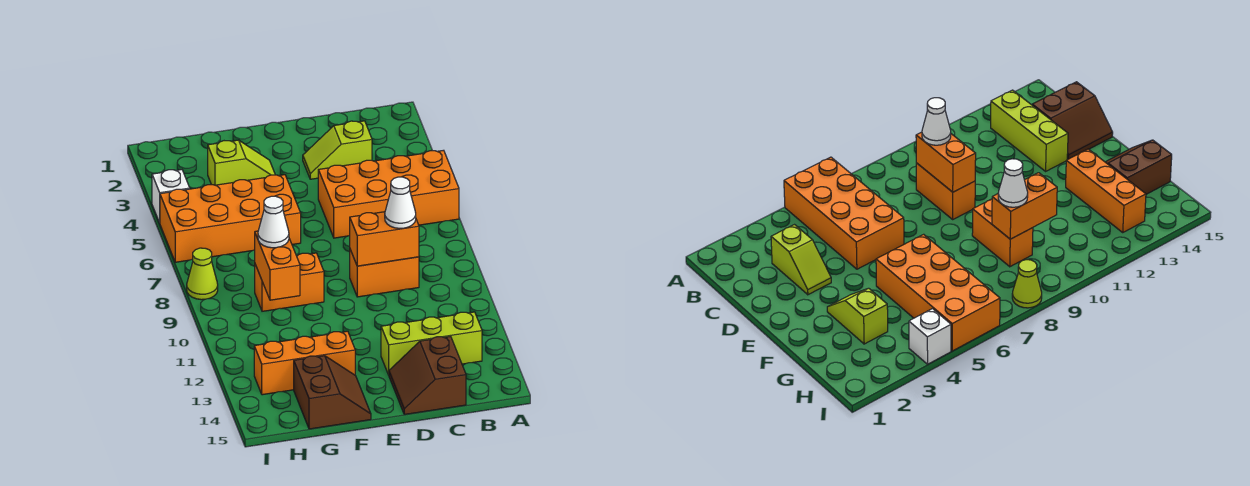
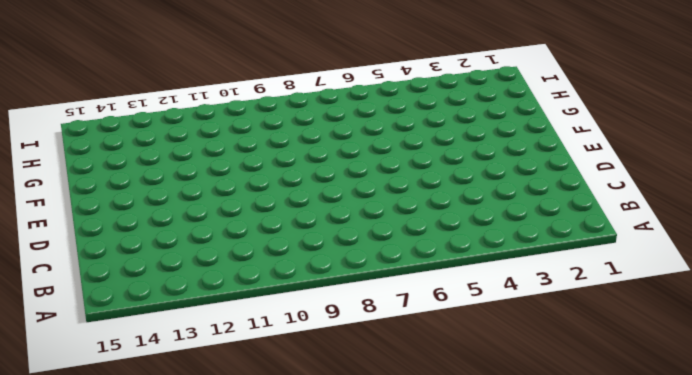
none -> orange 2x4 brick [318,150,459,238]
none -> lime 1x3 brick [381,312,482,375]
none -> lime 1x2 slope [303,121,372,179]

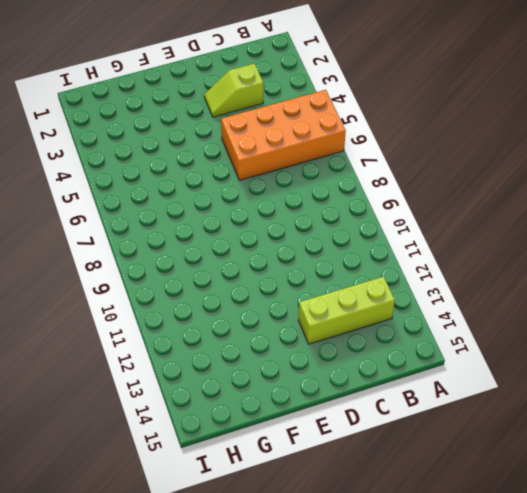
none -> orange 1x2 brick [350,250,419,297]
none -> brown 2x2 slope [389,336,466,414]
none -> lime 1x2 slope [208,140,275,185]

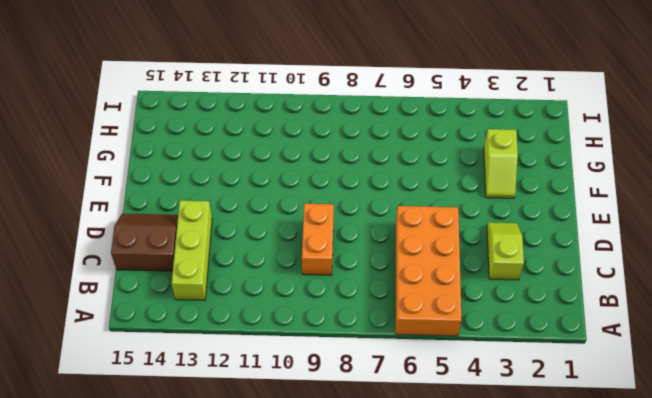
none -> orange 2x4 brick [160,175,301,262]
none -> orange 1x2 brick [255,253,324,311]
none -> orange 1x3 brick [254,331,355,395]

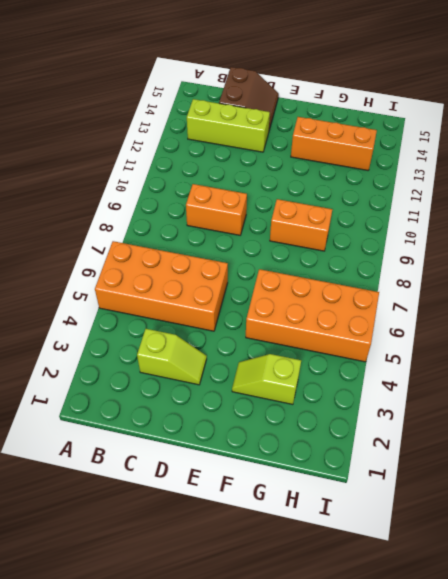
none -> brown 2x2 slope [294,356,371,429]
none -> white 1x1 brick [152,170,190,223]
none -> lime 1x1 cone [187,248,218,300]

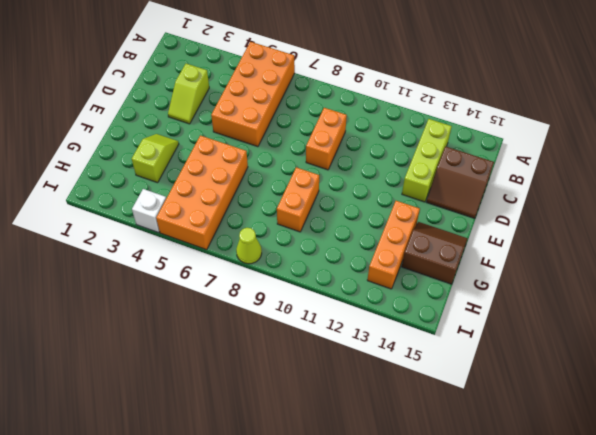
none -> orange 1x2 brick [350,212,419,266]
none -> orange 1x2 brick [255,231,300,300]
none -> white 1x1 cone [385,177,416,228]

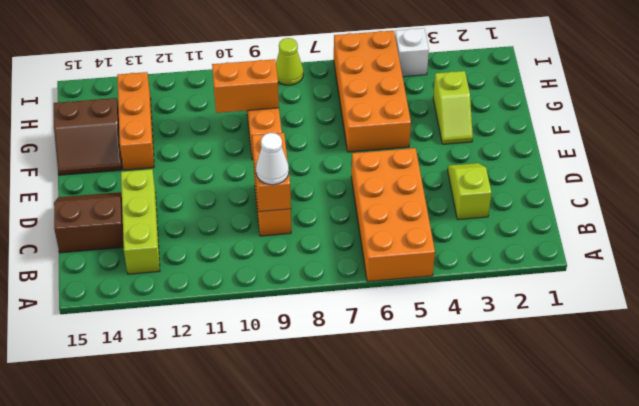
none -> white 1x1 cone [258,196,289,248]

